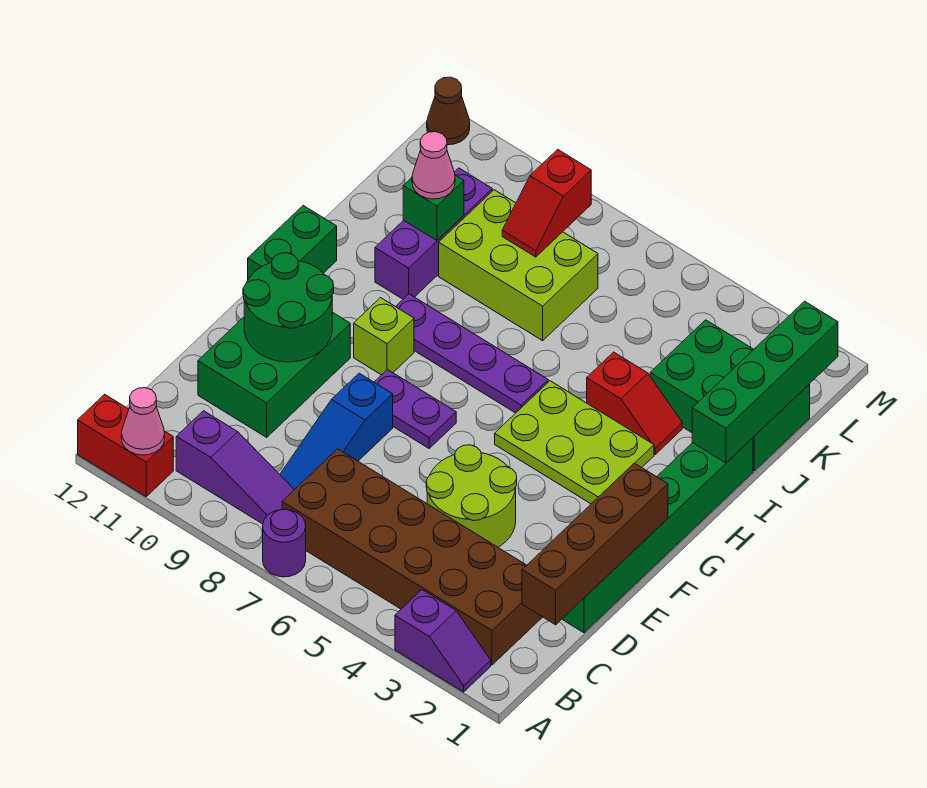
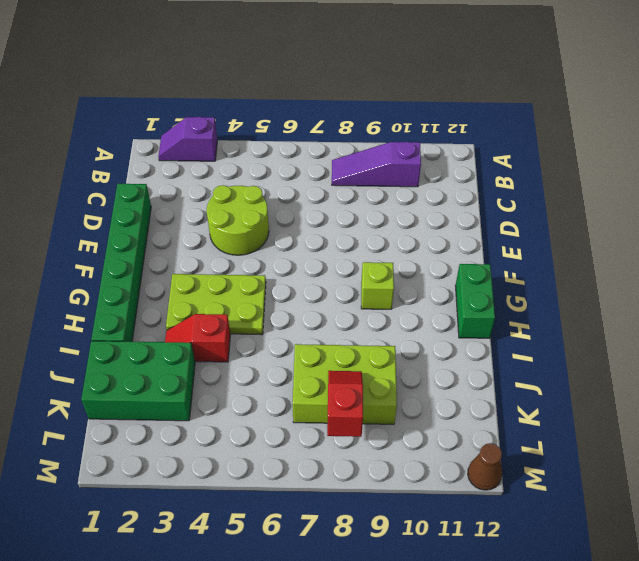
none -> purple 1x1 round brick [263,509,306,577]
none -> red 1x2 brick [78,394,173,496]
none -> brown 2x6 brick [282,449,542,665]

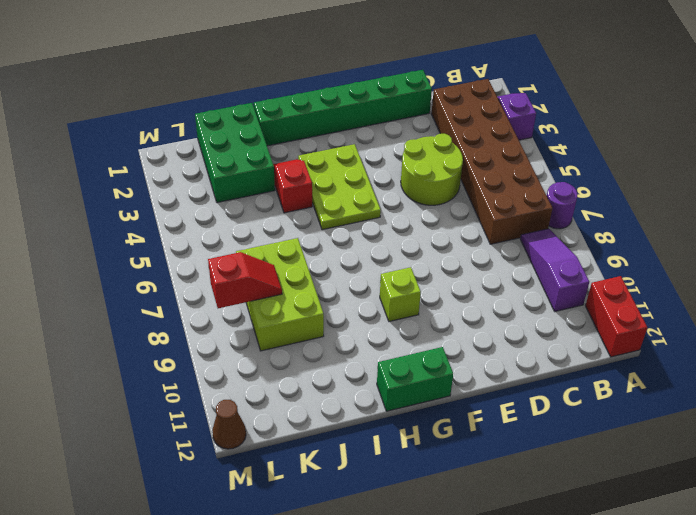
none -> blue 1x3 slope [280,373,393,490]
none -> green 2x3 brick [198,312,350,437]
none -> purple 1x2 plate [374,370,456,448]

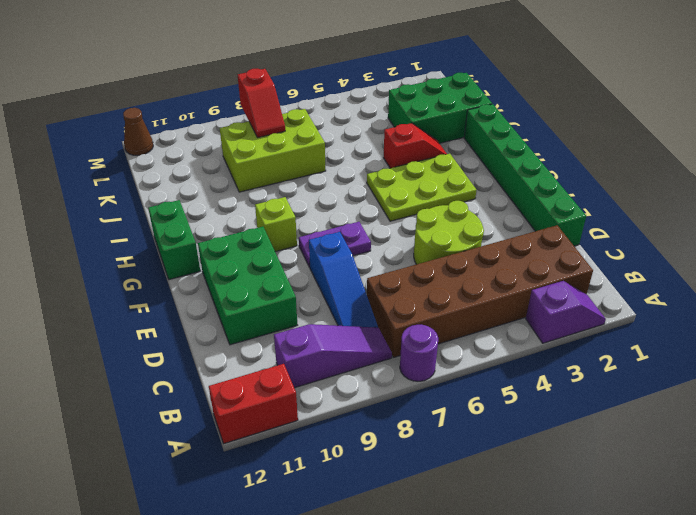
none -> purple 1x4 plate [396,294,548,413]
none -> purple 1x3 brick [375,168,492,299]
none -> pink 1x1 cone [122,388,165,455]

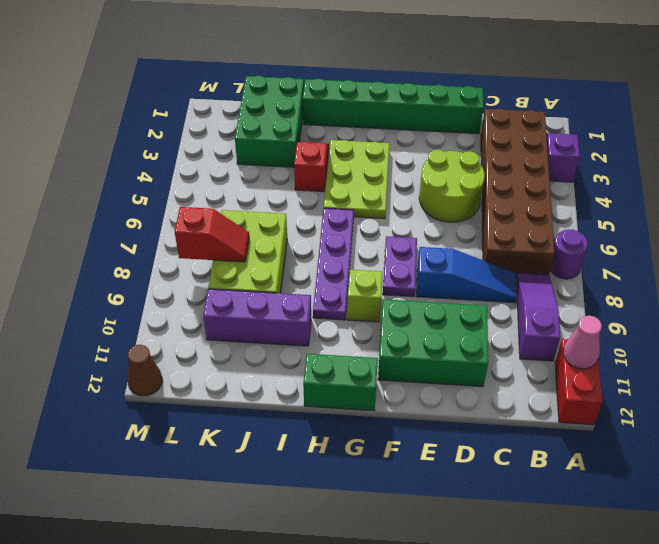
none -> brown 1x4 brick [522,463,668,625]
none -> green 2x2 round brick [243,253,334,362]
none -> green 1x4 brick [692,301,838,463]

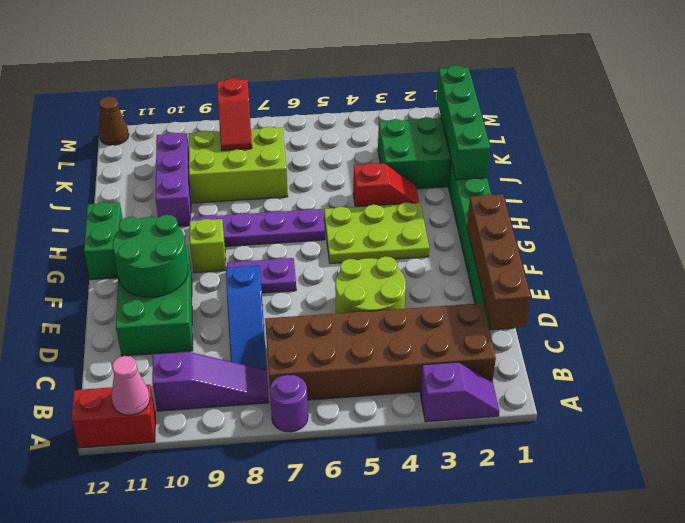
none -> green 1x1 brick [403,175,464,241]
none -> pink 1x1 cone [412,132,455,199]

